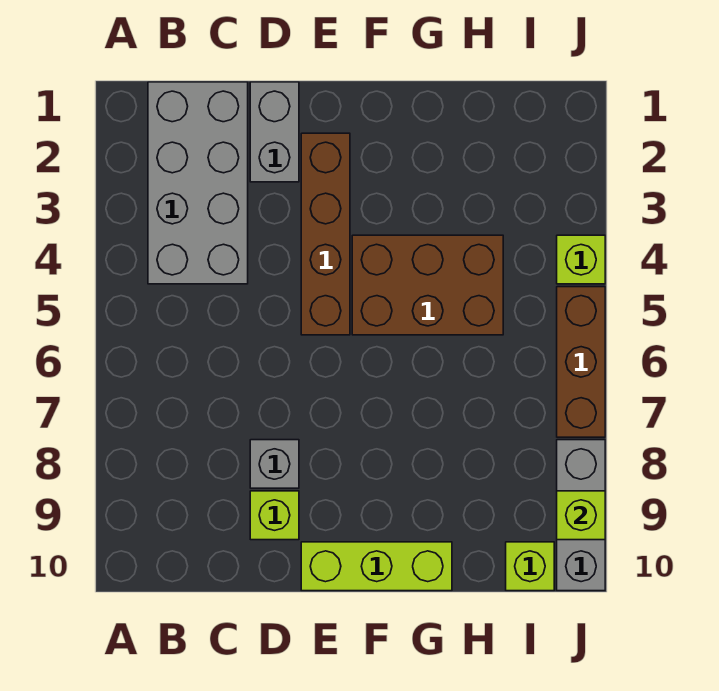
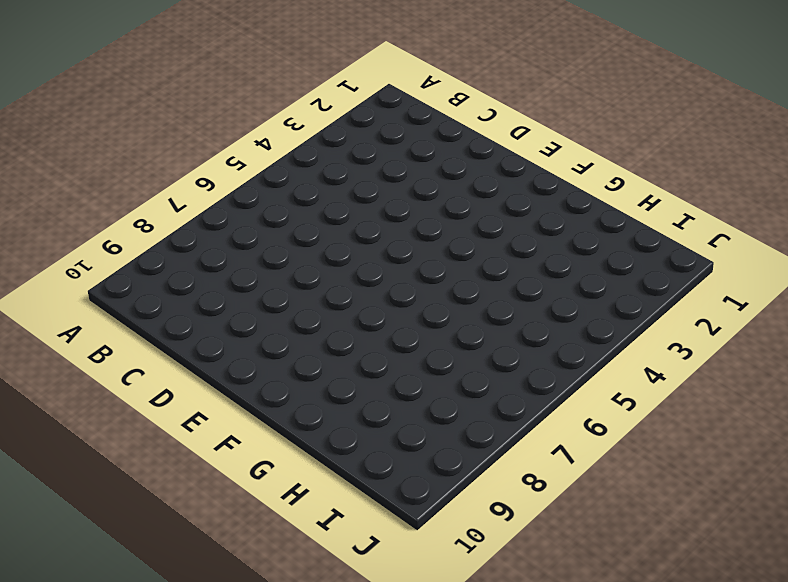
none -> grey 2x4 brick [148,82,248,284]
none -> grey 1x2 brick [250,82,299,182]
none -> grey 1x1 brick [250,440,299,488]

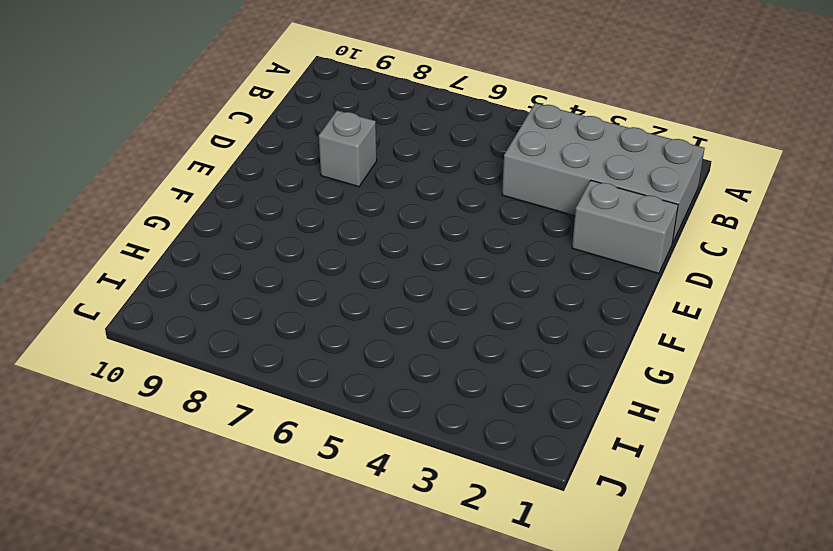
none -> lime 1x1 brick [250,491,299,540]
none -> brown 1x4 brick [301,133,350,335]
none -> lime 1x3 brick [301,542,452,591]

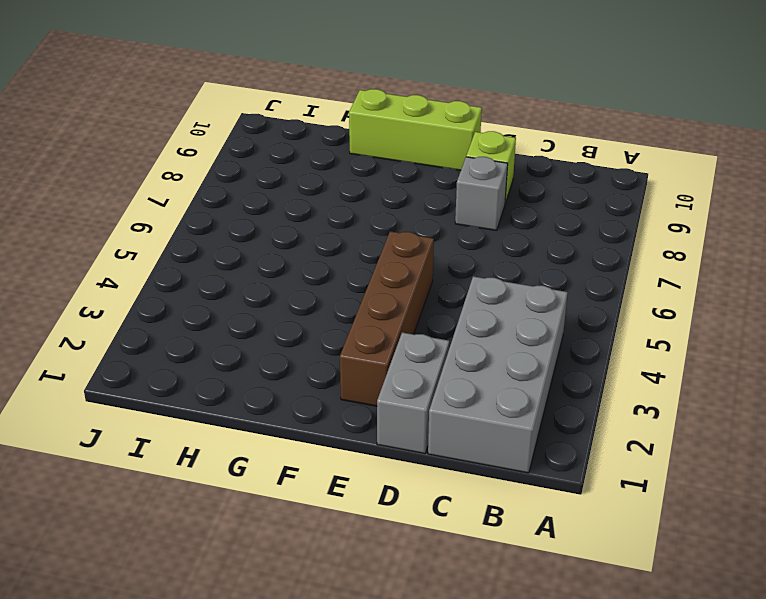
none -> brown 2x3 brick [352,235,503,335]
none -> lime 1x1 brick [506,542,554,591]
none -> lime 1x1 brick [557,235,605,284]

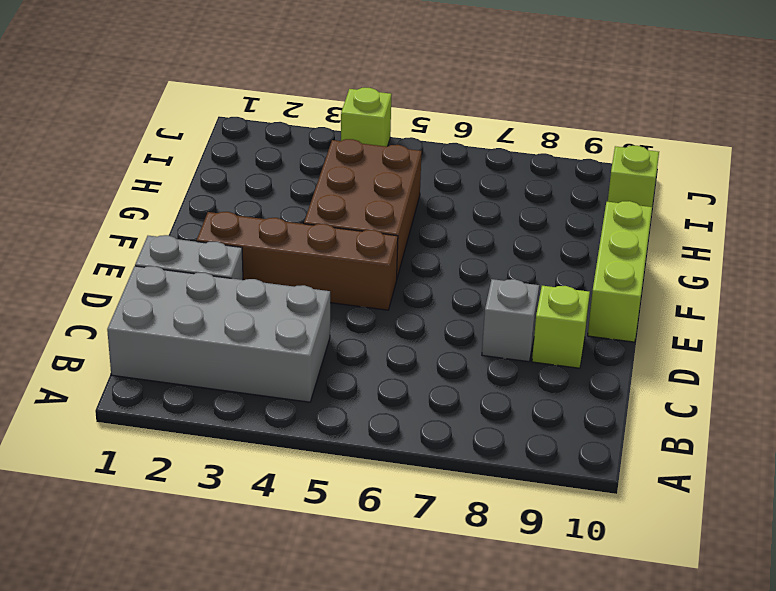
none -> brown 1x3 brick [557,287,605,437]
none -> grey 1x3 brick [557,440,605,591]
none -> lime 1x1 brick [557,491,605,540]

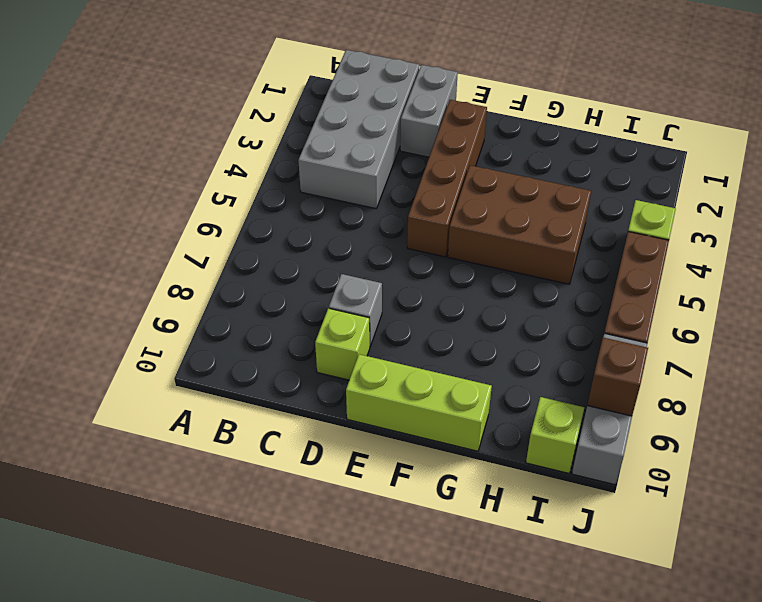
brown 1x1 brick [587,338,648,416] -> lime 1x1 brick [557,491,605,540]

